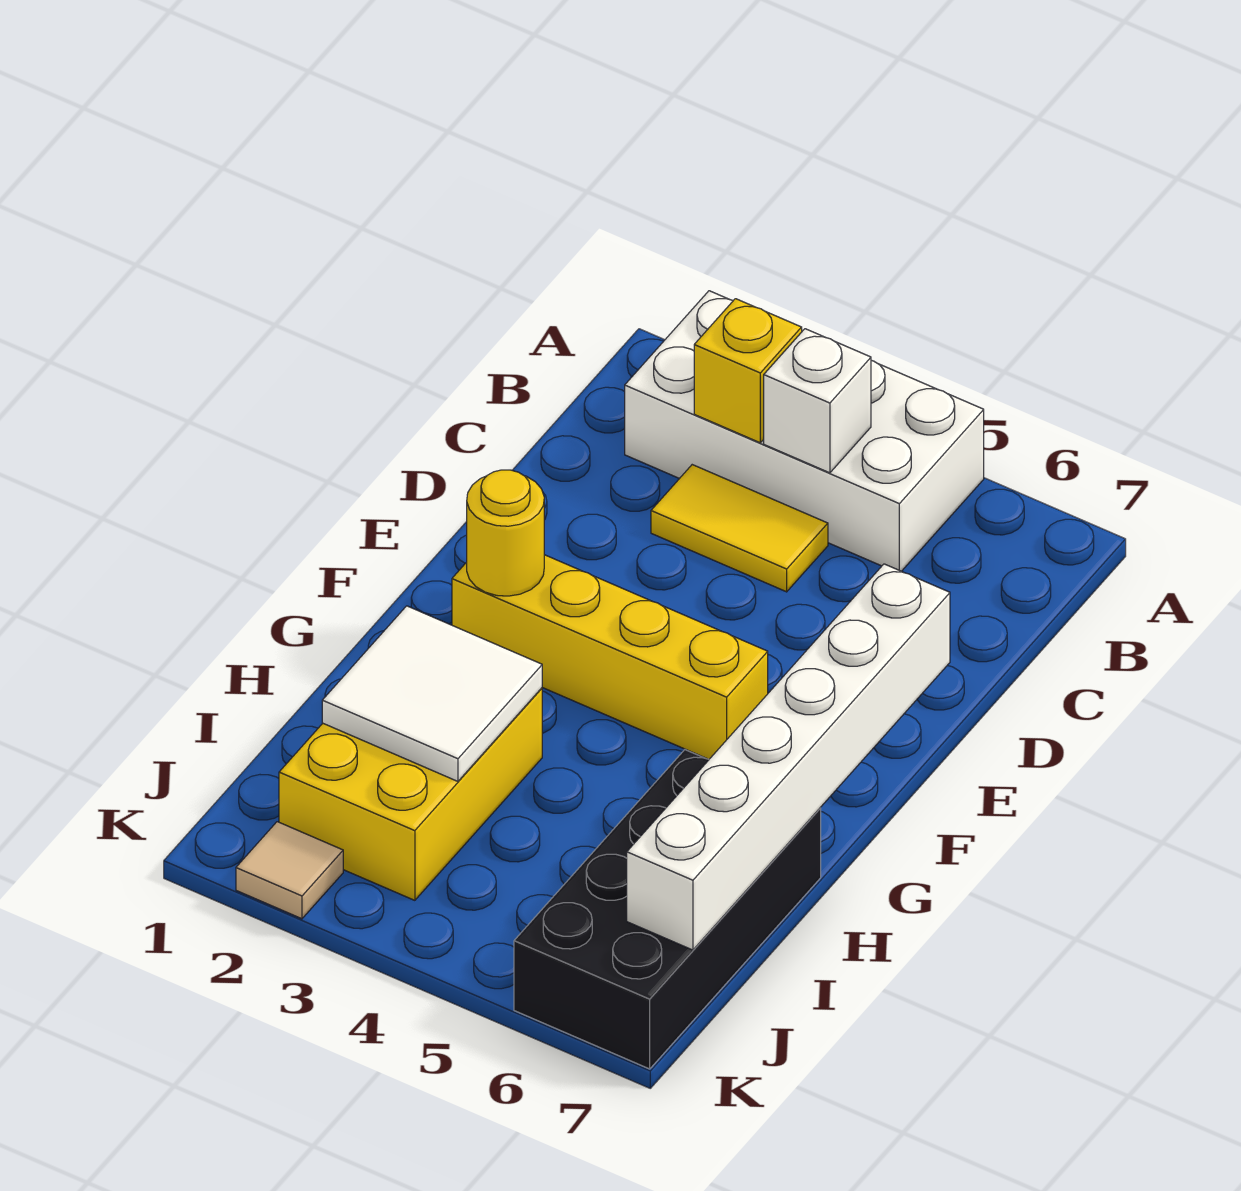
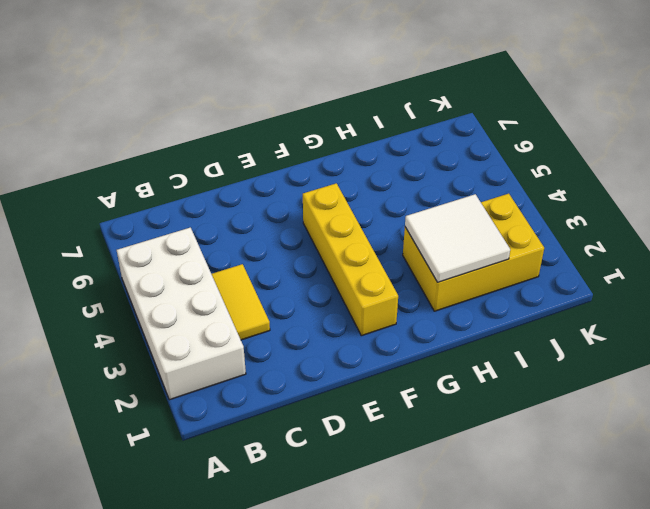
none -> black 2x4 brick [514,750,821,1069]
none -> tan 1x1 tile [236,822,343,919]

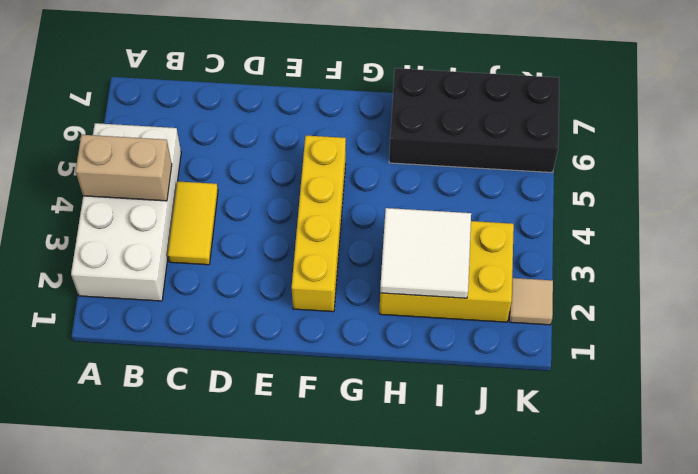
tan 1x2 brick [76,135,172,201] -> white 1x1 brick [764,329,871,473]
none -> yellow 1x1 brick [694,299,802,443]
none -> white 1x6 brick [627,564,950,950]

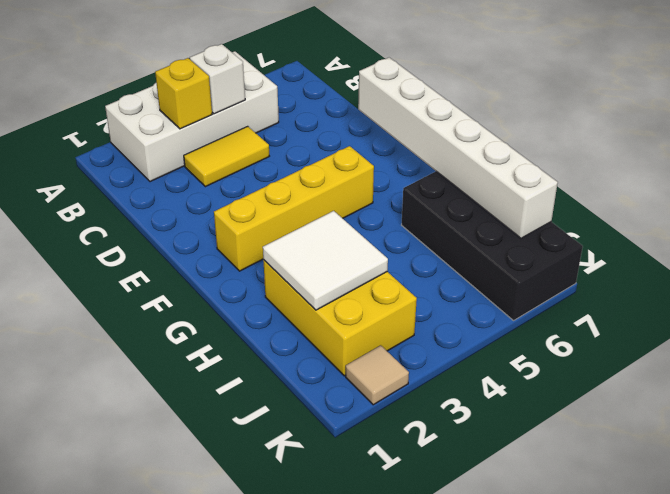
none -> yellow 1x1 round brick [467,470,544,596]

